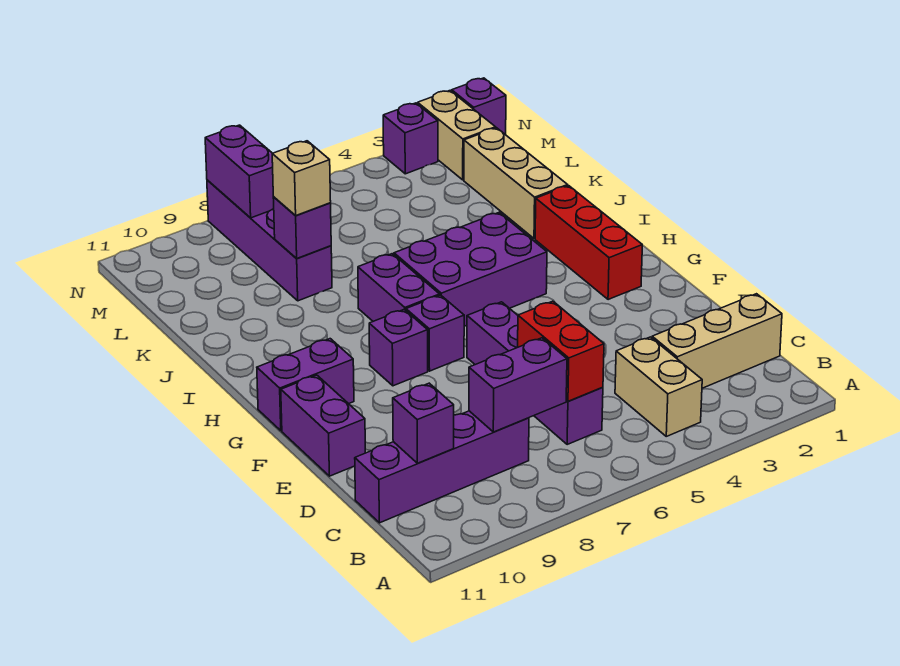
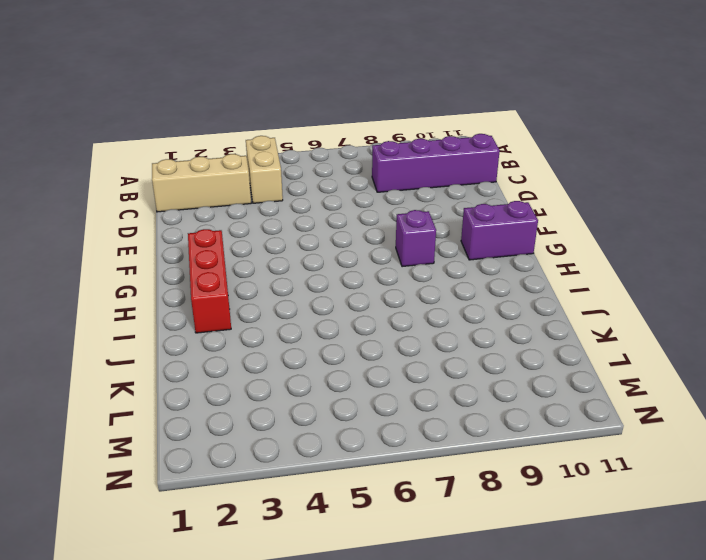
none -> purple 1x4 brick [467,302,603,444]
none -> purple 1x2 brick [281,375,365,476]
none -> purple 1x1 brick [406,295,464,371]

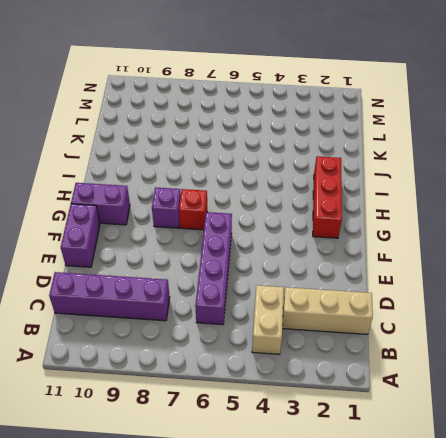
red 1x1 brick [179,189,207,230] -> purple 1x1 brick [406,295,464,371]
none -> purple 2x3 brick [394,213,547,326]
none -> purple 1x2 brick [358,254,440,321]
none -> tan 1x3 brick [464,128,568,239]

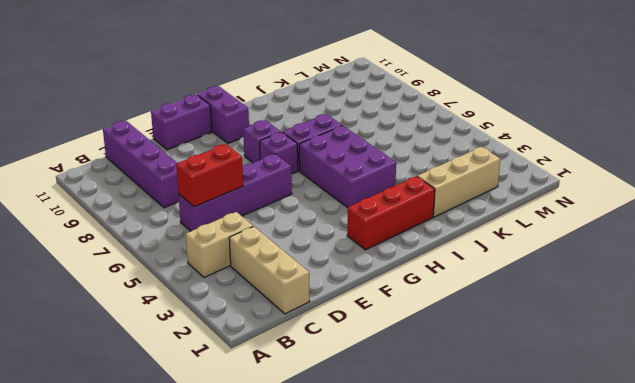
none -> purple 1x4 brick [207,180,332,301]
none -> tan 1x2 brick [418,91,496,180]
none -> purple 1x1 brick [452,78,506,135]

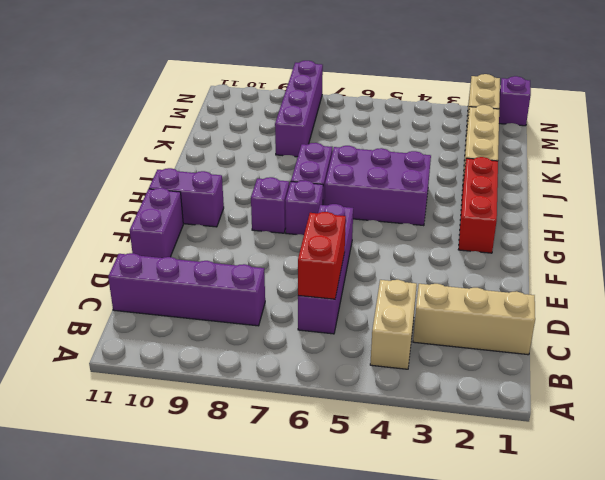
none -> purple 1x1 brick [383,103,438,174]
none -> purple 1x2 brick [469,338,567,432]
none -> purple 1x1 brick [393,383,454,463]

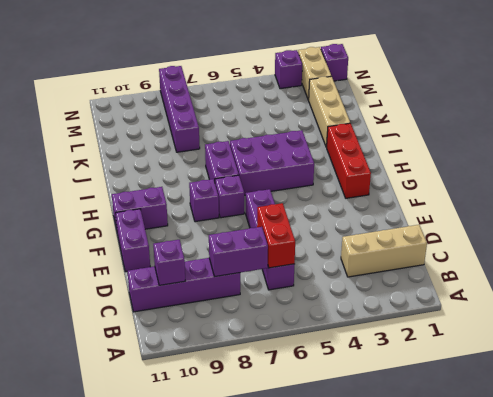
none -> tan 1x2 brick [615,337,702,436]
none -> purple 1x1 brick [273,197,331,259]
none -> purple 1x2 brick [205,125,274,218]

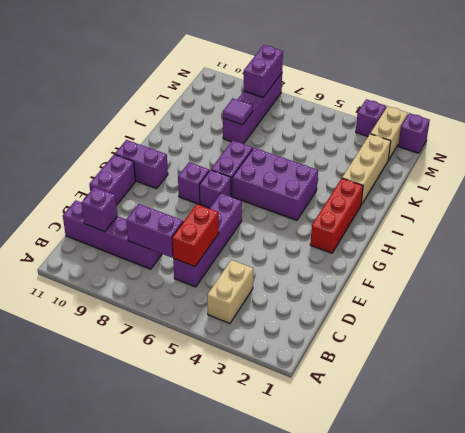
purple 1x1 tile [223,98,253,125] -> purple 1x1 brick [273,197,331,259]
none -> tan 1x3 brick [652,294,782,388]
none -> tan 1x1 brick [272,141,331,216]

